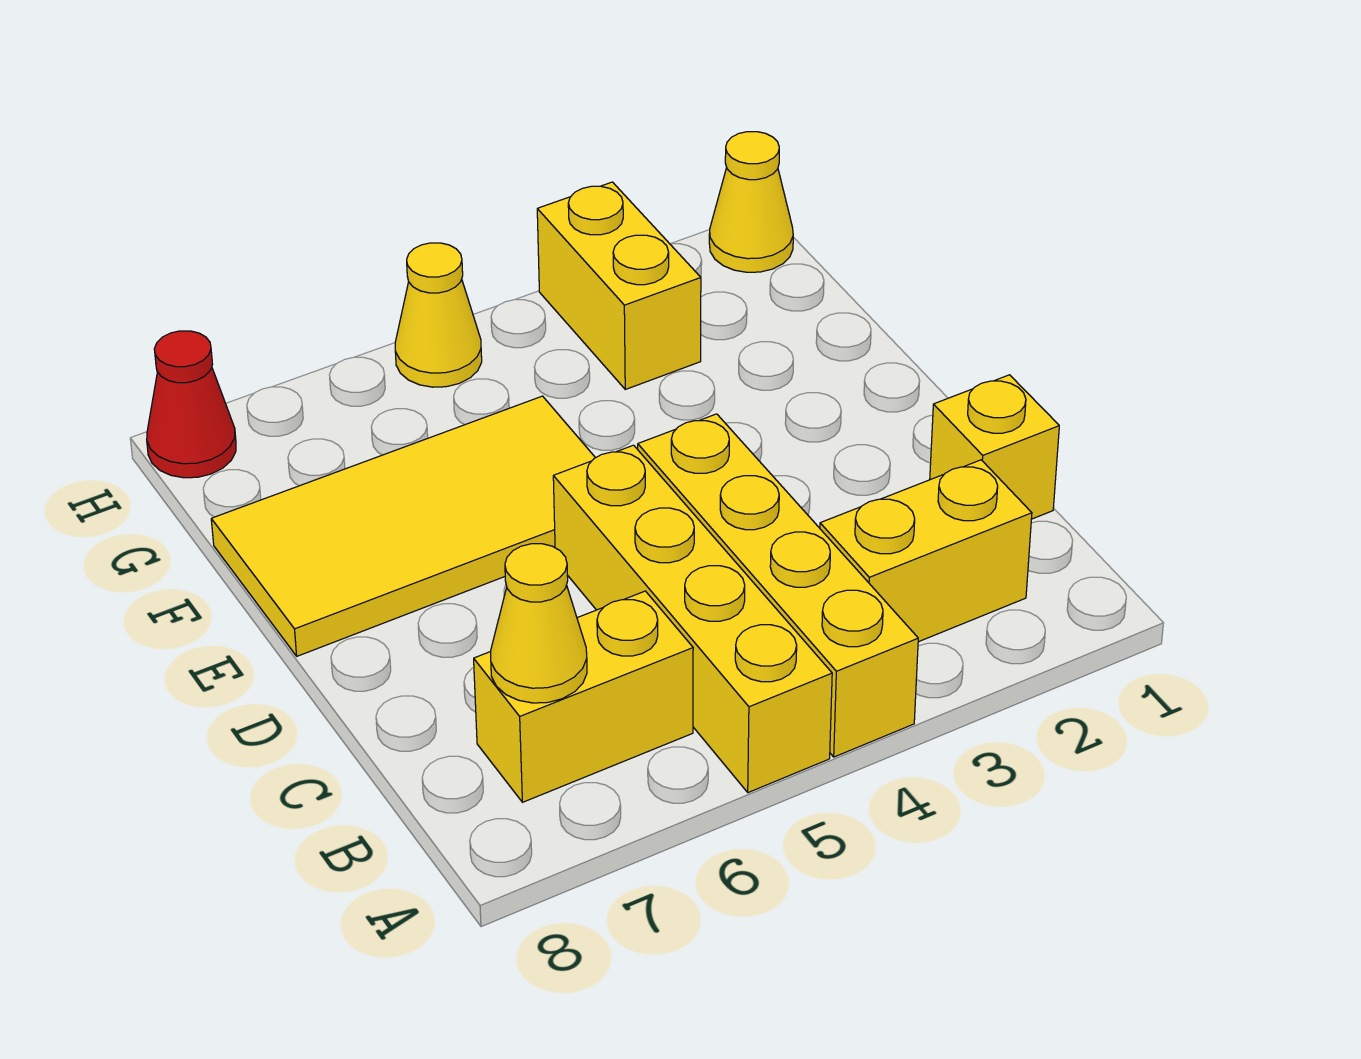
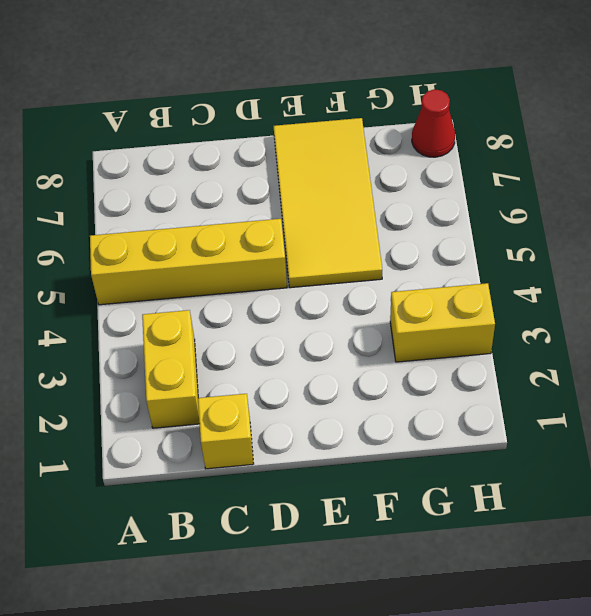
none -> yellow 1x4 brick [638,414,918,757]
none -> yellow 1x2 brick [474,591,693,802]

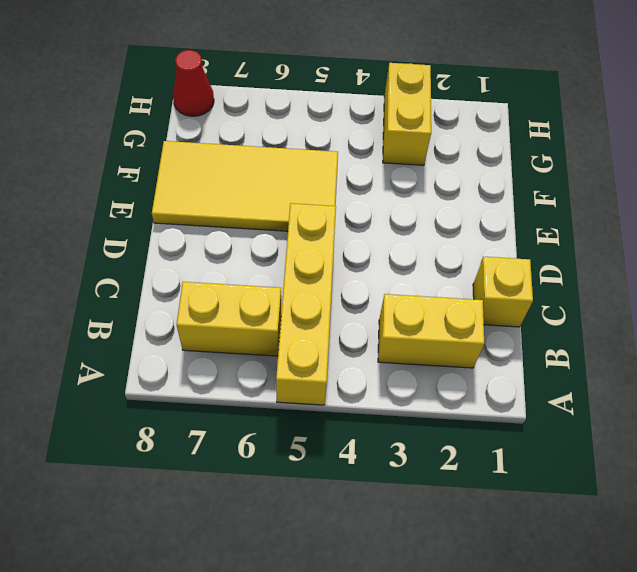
none -> yellow 1x4 brick [638,414,918,757]
none -> yellow 1x1 cone [709,132,793,272]

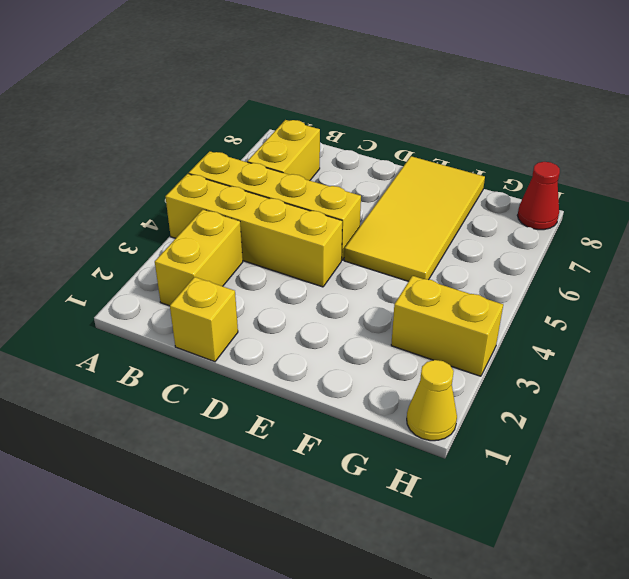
none -> yellow 1x1 cone [395,243,482,387]
none -> yellow 1x1 cone [491,544,587,703]

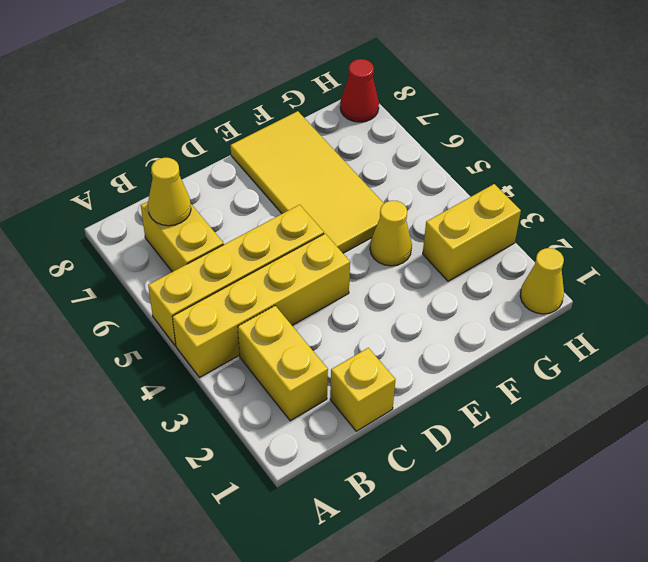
yellow 1x1 cone [370,201,412,266] -> yellow 1x1 cone moved to [395,243,482,387]

